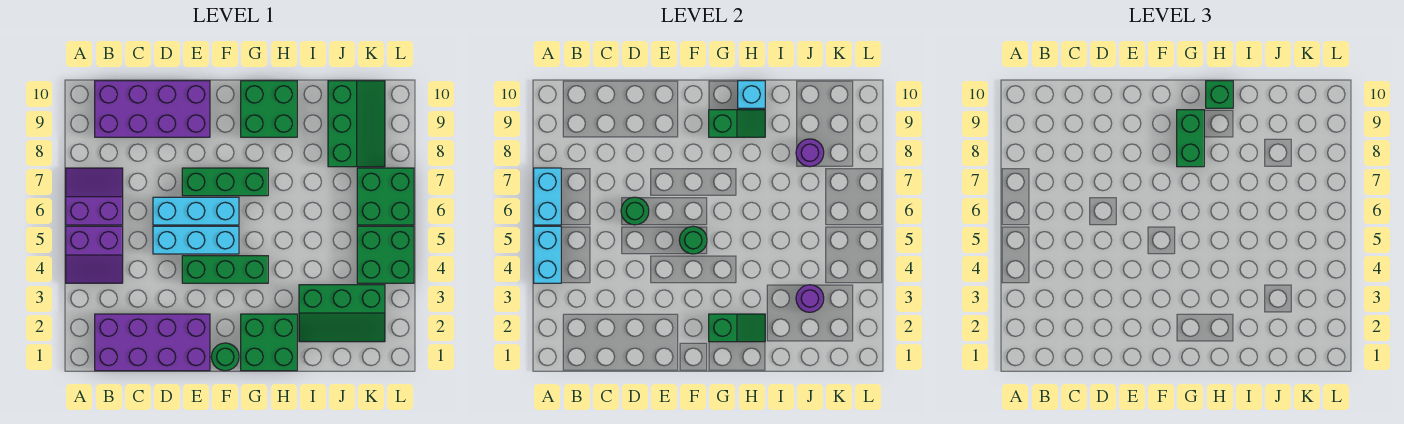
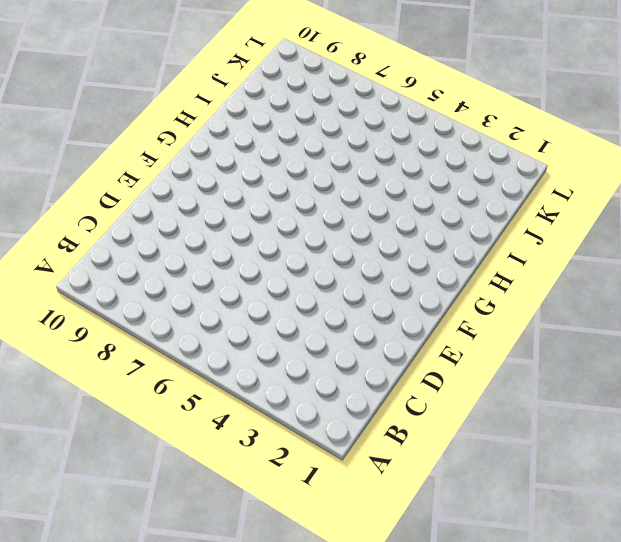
none -> purple 2x2 slope [66,226,123,283]
none -> purple 2x2 slope [66,168,123,225]
none -> purple 2x4 brick [95,314,210,371]

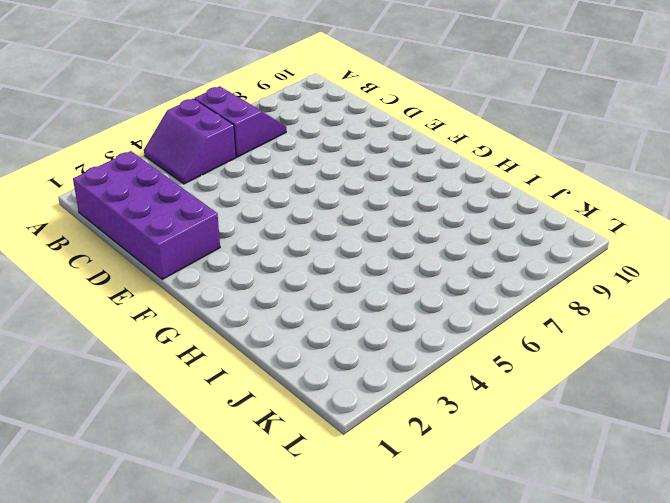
none -> purple 2x4 brick [95,81,210,137]
none -> cyan 1x3 brick [153,226,239,254]
none -> cyan 1x3 brick [153,197,239,225]

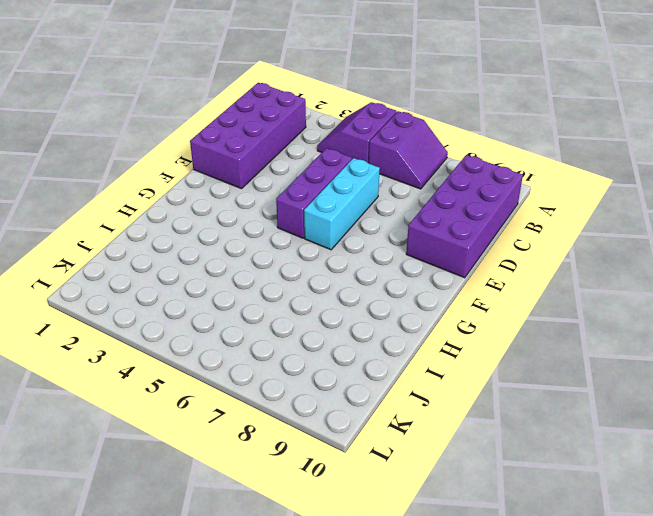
purple 1x3 brick [276,148,352,238] -> cyan 1x3 brick [153,226,239,254]
none -> green 1x3 brick [182,256,268,283]
none -> green 1x3 brick [182,168,268,196]
none -> green 1x1 round brick [211,343,239,371]

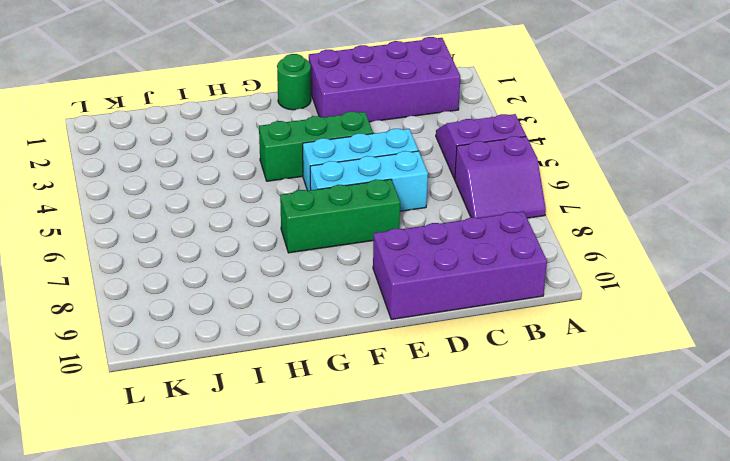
none -> green 2x2 brick [241,314,297,371]
none -> green 2x2 brick [241,81,297,137]
none -> green 2x3 slope [299,285,385,342]

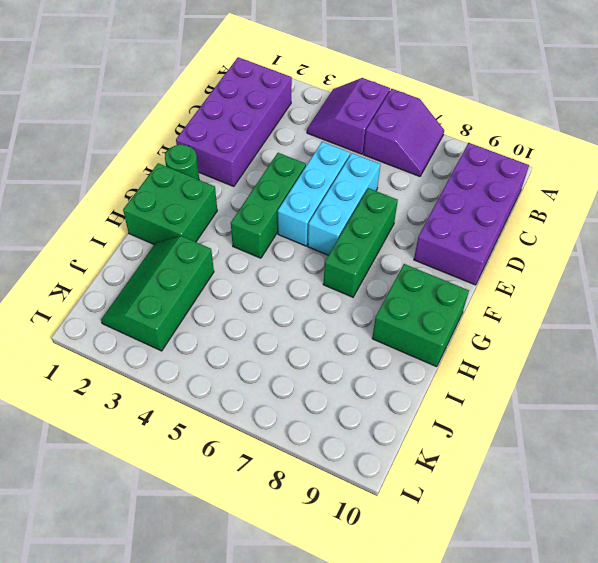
none -> green 2x3 slope [328,81,385,167]
none -> green 2x2 brick [357,226,414,283]
none -> green 2x2 brick [357,168,414,225]

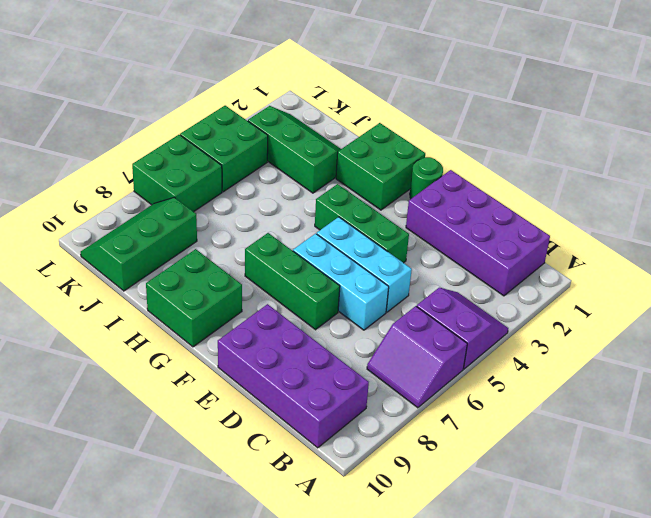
none -> cyan 1x2 brick [534,226,561,283]
none -> cyan 1x2 brick [534,168,561,225]
none -> green 1x1 round brick [621,197,649,225]

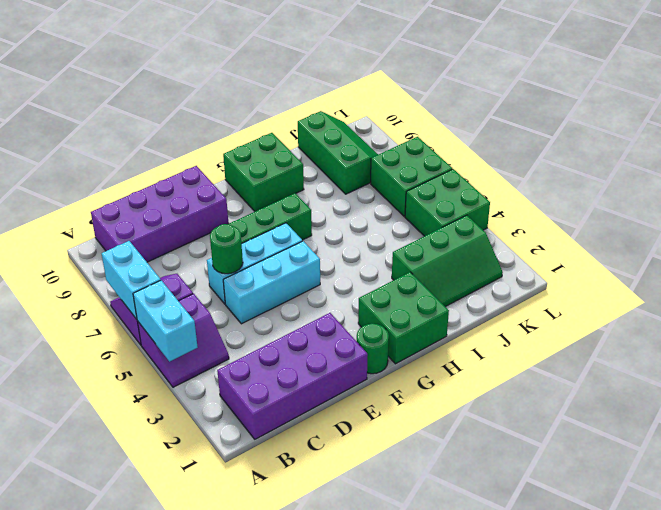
none -> green 1x3 brick [182,256,268,283]
none -> green 1x1 round brick [679,226,707,254]
none -> green 1x2 slope [709,314,765,342]

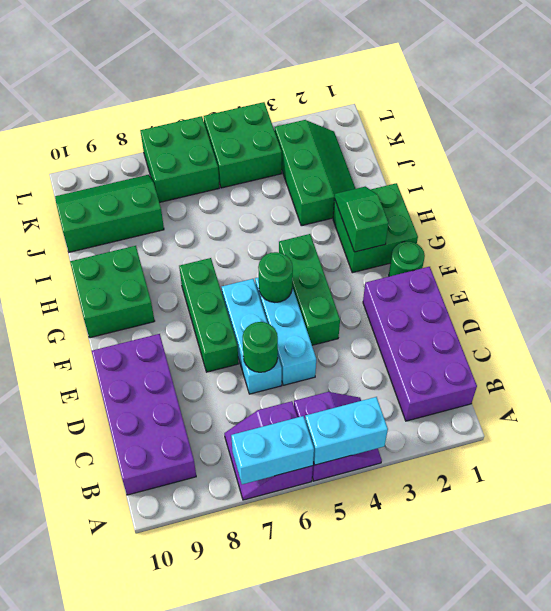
none -> green 1x2 slope [709,110,765,137]
none -> cyan 1x1 brick [738,81,765,108]
none -> purple 1x1 round brick [796,285,824,312]

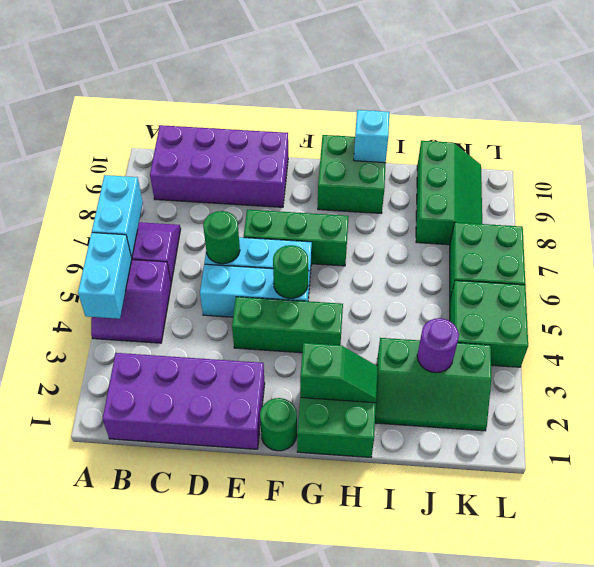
none -> green 1x2 slope [709,110,765,137]
none -> purple 1x1 round brick [796,139,824,167]
none -> green 1x2 brick [1177,110,1204,167]

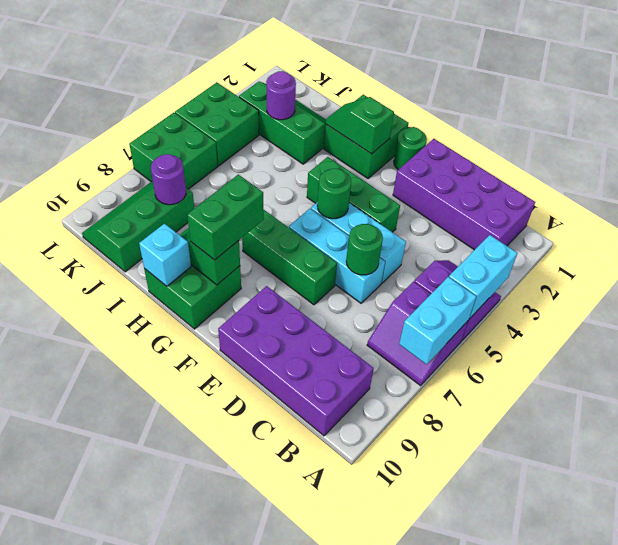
none -> green 1x1 brick [1206,81,1233,108]

